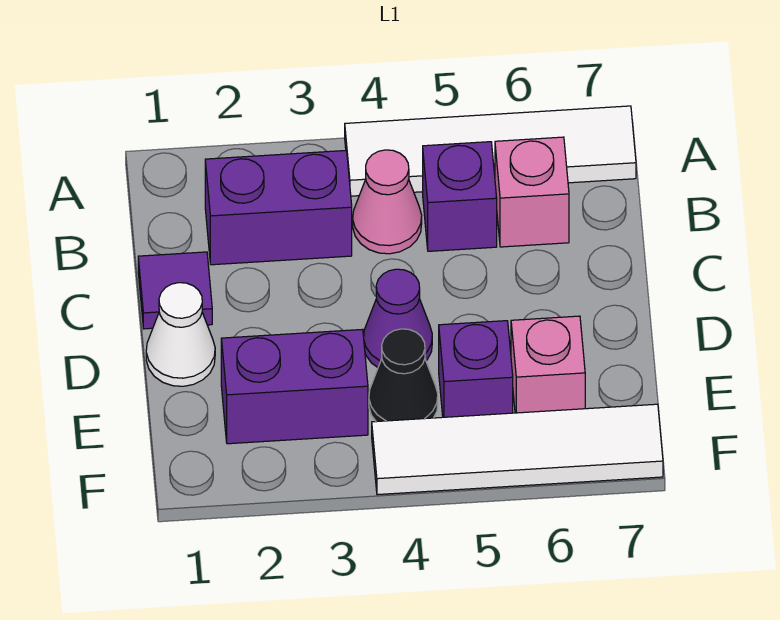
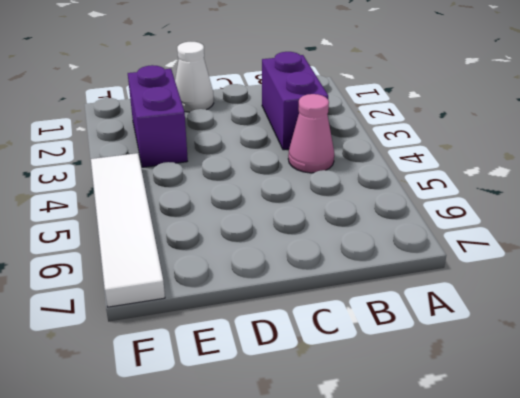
none -> white 1x4 tile [345,106,636,196]
none -> purple 1x1 brick [423,142,497,251]
none -> pink 1x1 brick [495,137,569,247]

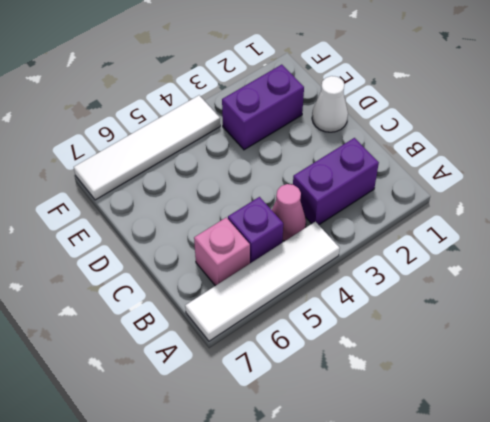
none -> purple 1x1 tile [138,252,212,329]
none -> purple 1x1 cone [364,269,432,367]
none -> black 1x1 cone [369,329,438,422]

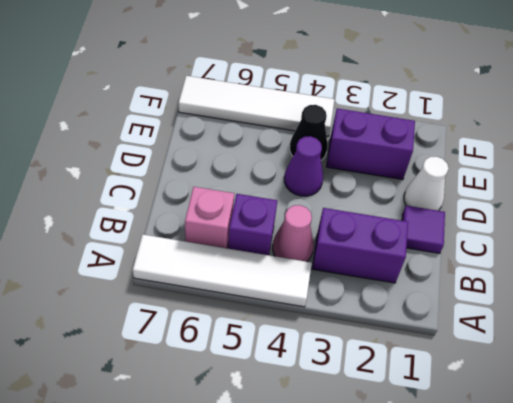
none -> purple 1x1 brick [439,321,513,417]
none -> pink 1x1 brick [511,316,585,413]

